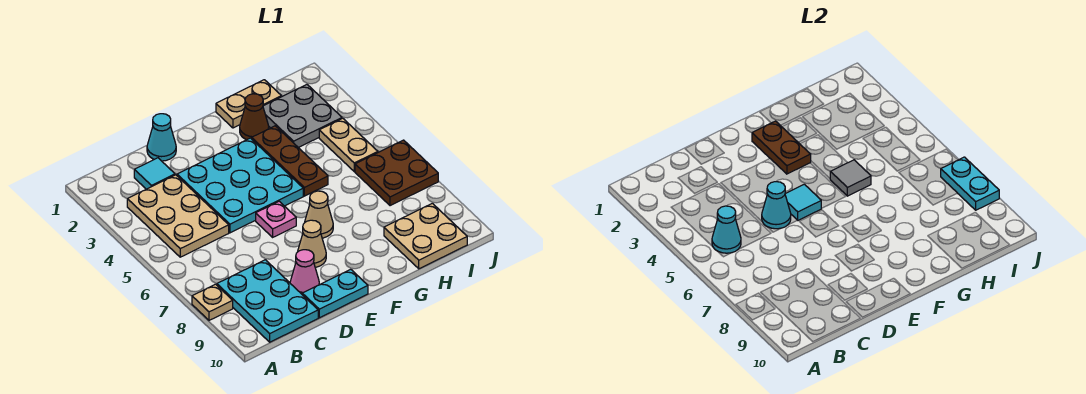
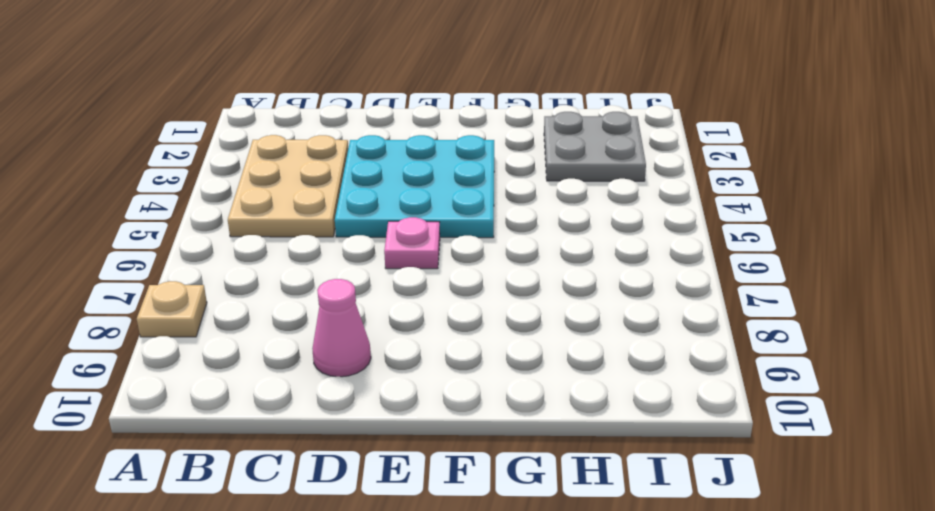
none -> cyan 2x3 plate [217,260,318,342]
none -> cyan 1x1 tile [134,158,175,189]
none -> cyan 1x1 cone [147,114,176,161]

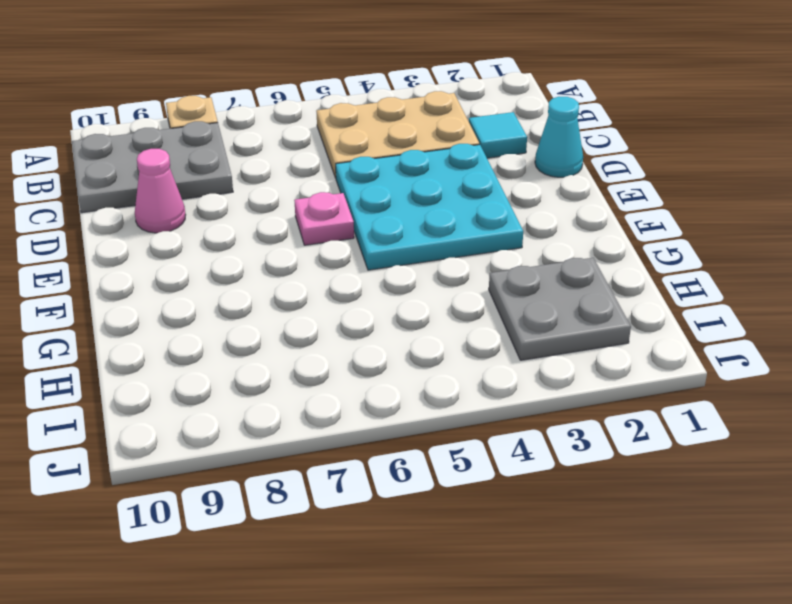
grey 2x3 plate [72,121,233,213] -> cyan 2x3 plate [217,260,318,342]
none -> cyan 1x2 plate [302,269,368,318]
none -> tan 1x1 cone [298,220,326,267]
none -> tan 1x1 cone [305,191,333,238]

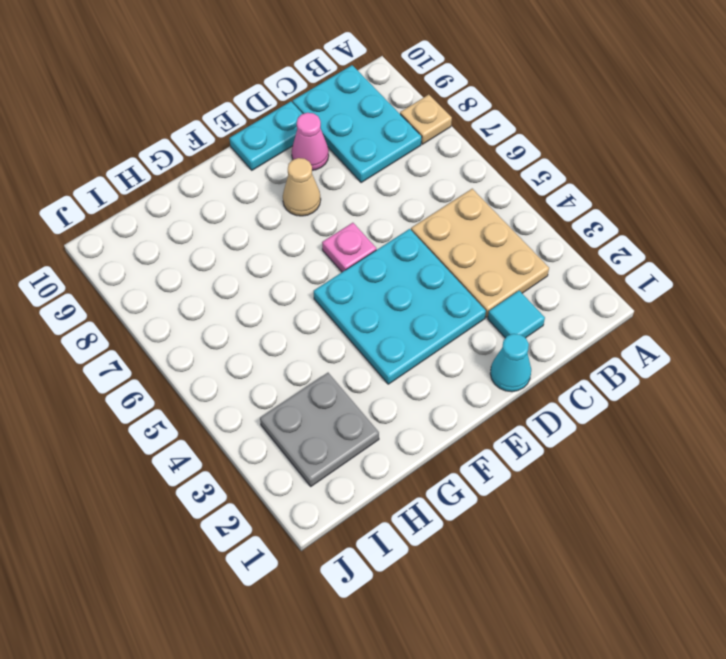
none -> tan 1x1 cone [305,191,333,238]
none -> tan 1x2 plate [216,80,281,128]
none -> brown 1x1 cone [240,94,269,140]

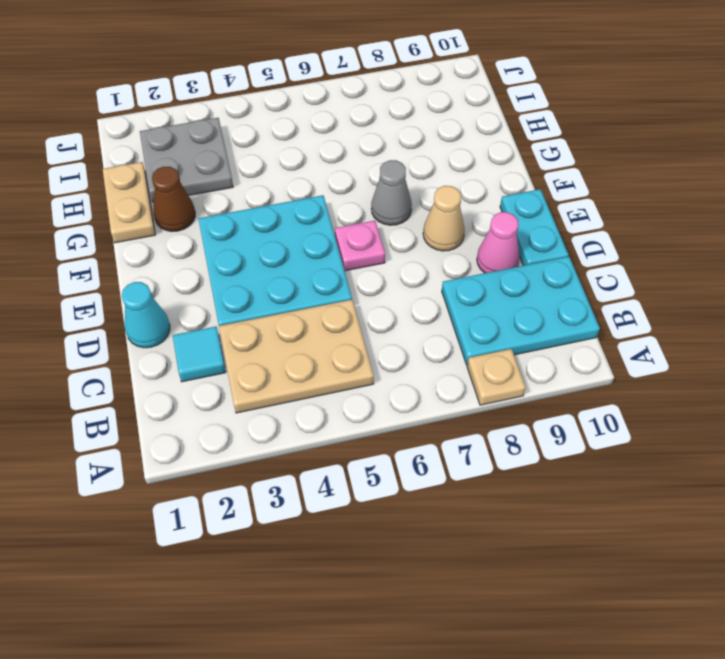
grey 1x1 cone [371,160,412,225] -> tan 1x1 cone [305,191,333,238]
none -> brown 1x3 plate [252,126,328,196]
none -> tan 2x2 plate [384,203,467,269]
none -> tan 1x2 plate [319,118,378,171]

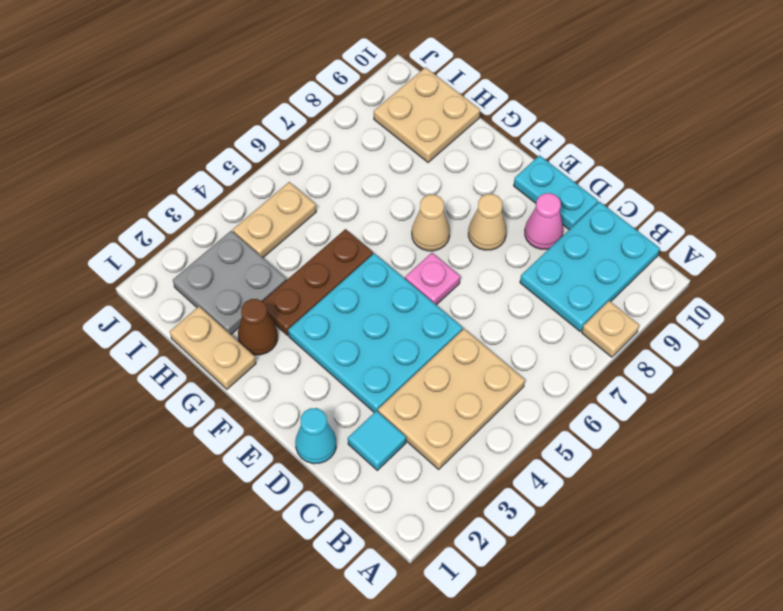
none -> brown 2x2 plate [355,140,438,206]
none -> cyan 1x1 cone [712,206,741,253]
none -> cyan 1x1 cone [762,182,791,229]

